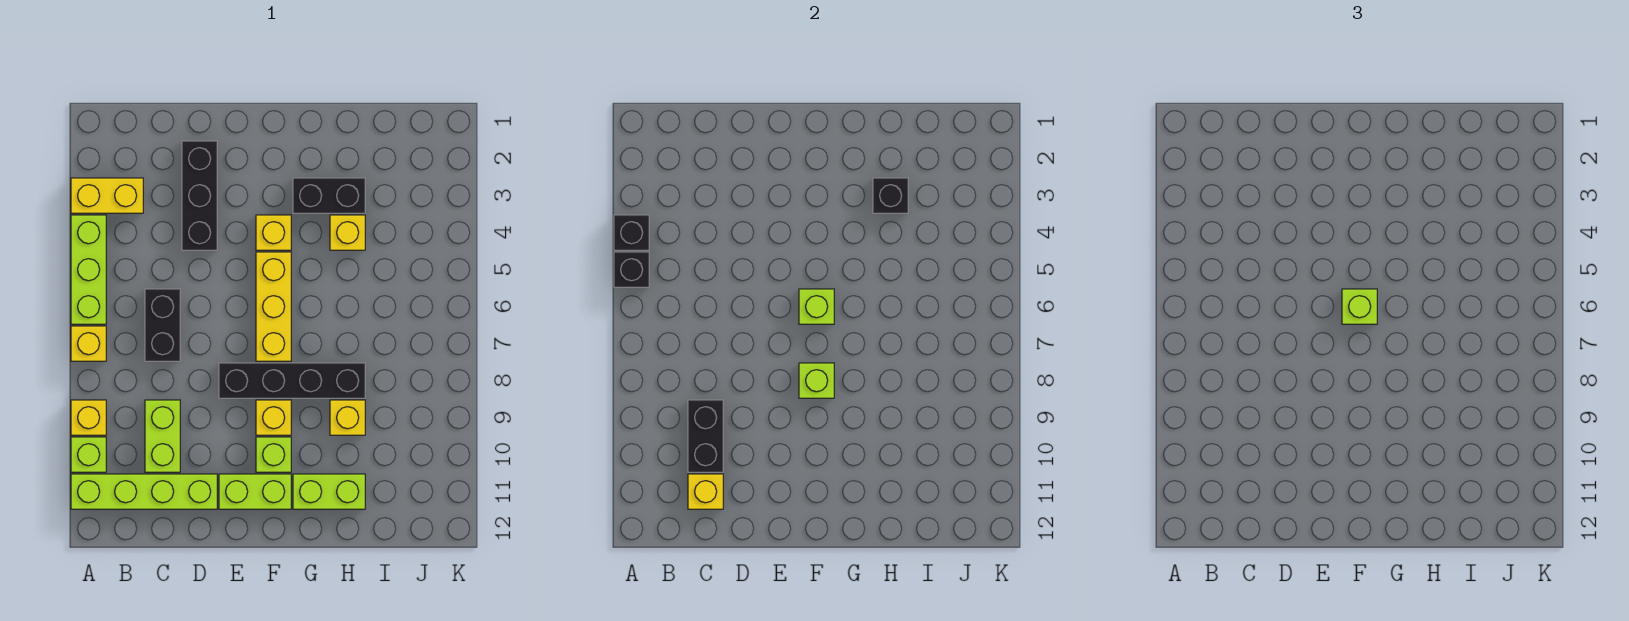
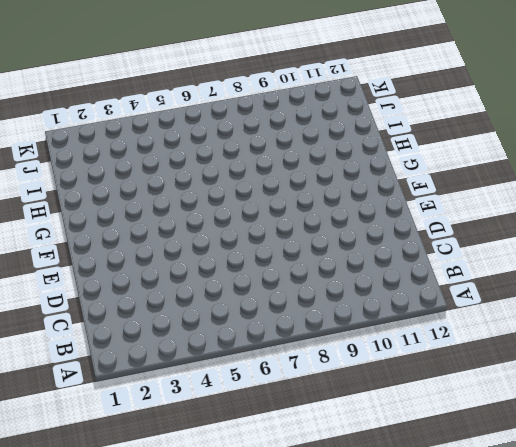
none -> yellow 1x2 brick [71,178,143,213]
none -> lime 1x3 brick [71,215,106,324]
none -> yellow 1x1 brick [71,326,106,361]

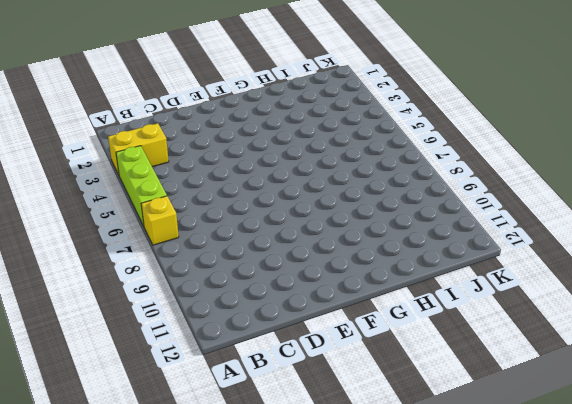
none -> yellow 1x1 brick [71,400,106,435]
none -> lime 1x1 brick [71,437,106,472]
none -> lime 1x4 brick [71,474,217,509]

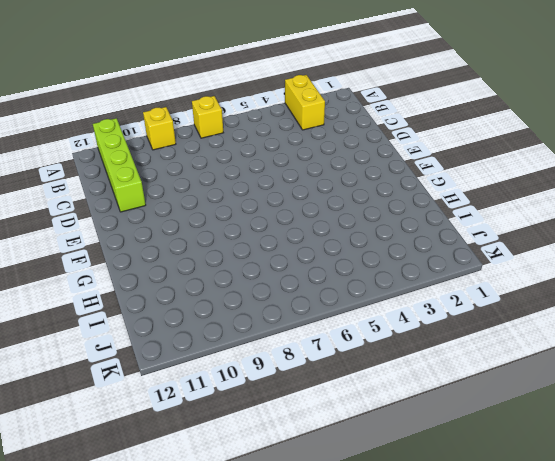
none -> lime 1x3 brick [71,215,106,324]
none -> lime 1x1 brick [71,437,106,472]
none -> black 1x2 brick [145,289,180,361]

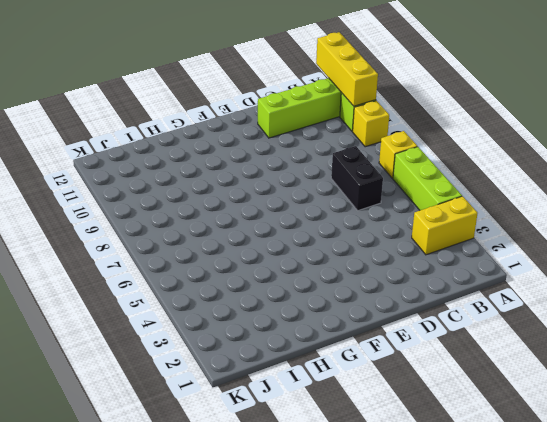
yellow 1x3 brick [316,32,378,106] -> yellow 1x3 brick moved to [256,252,291,361]
none -> lime 1x2 brick [145,400,180,472]
none -> black 1x3 brick [182,141,217,250]
none -> black 1x4 brick [219,363,365,398]

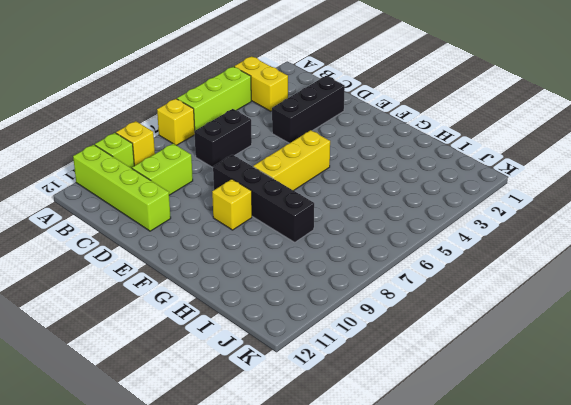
none -> lime 1x2 brick [219,474,291,509]
none -> yellow 1x1 brick [256,215,291,250]
none -> lime 1x1 brick [256,437,291,472]

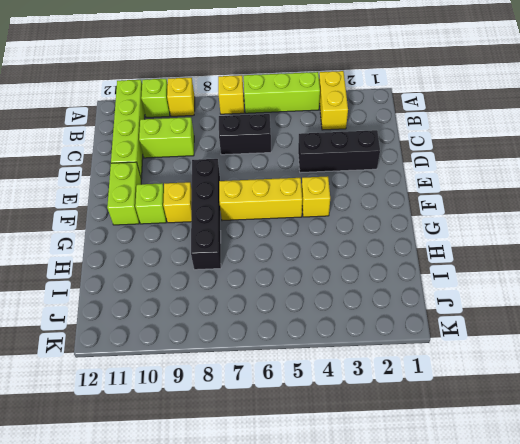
none -> black 1x2 brick [293,178,365,213]
none -> lime 1x2 brick [293,474,365,509]
none -> yellow 1x1 brick [330,215,365,250]

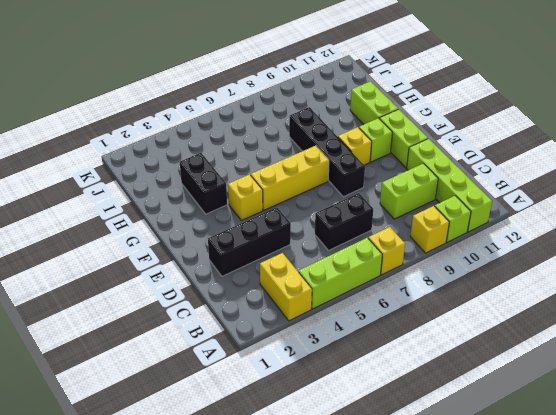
none -> yellow 1x1 brick [330,215,365,250]
none -> yellow 1x1 brick [330,400,365,435]
none -> black 1x1 brick [614,215,649,250]

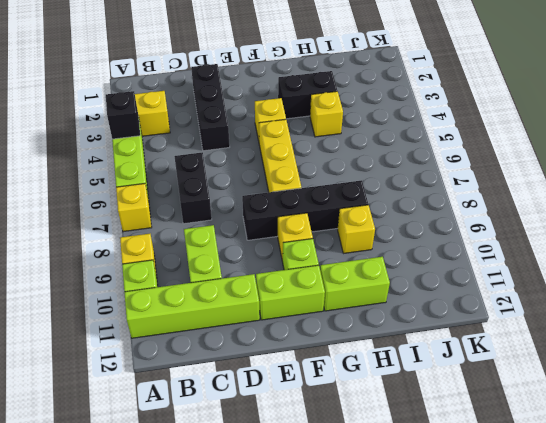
none -> black 1x1 brick [614,252,649,287]
none -> black 1x2 brick [688,400,723,472]
none -> yellow 1x1 brick [688,474,723,509]

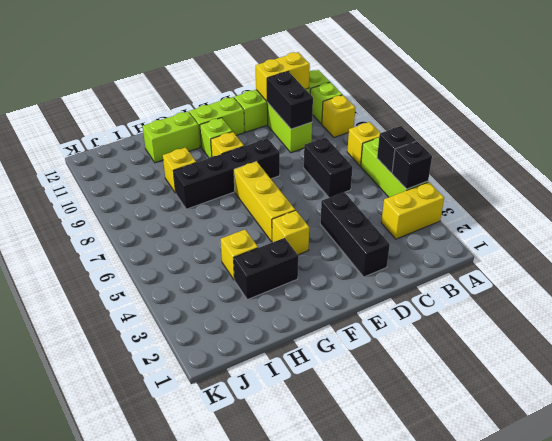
yellow 1x2 brick [256,52,310,101] -> yellow 1x1 brick [688,474,723,509]
none -> lime 1x1 brick [799,289,834,324]
none -> lime 1x1 brick [799,363,834,398]
none -> black 1x1 brick [873,178,908,213]

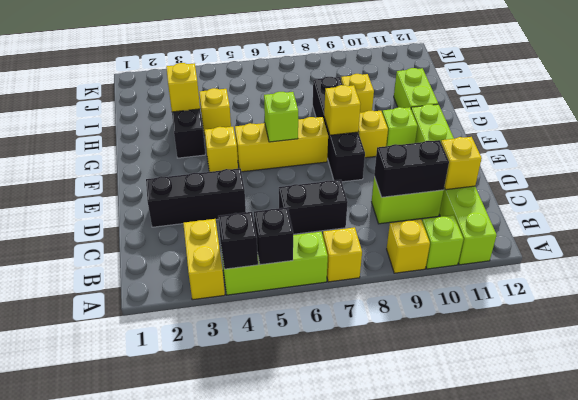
yellow 1x1 brick [324,85,361,135] -> lime 1x1 brick [799,363,834,398]
yellow 1x1 brick [166,63,200,112] -> black 1x1 brick [873,178,908,213]
none -> lime 1x1 brick [1342,289,1377,324]

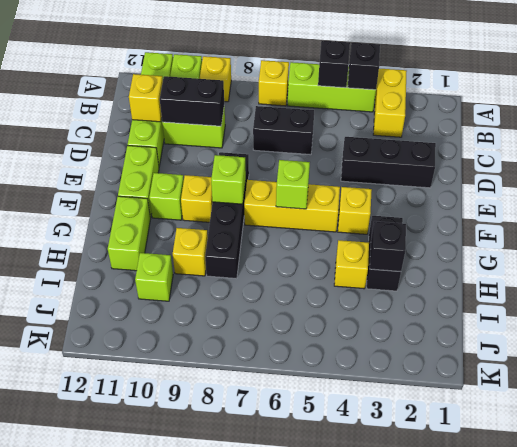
lime 1x1 brick [135,253,173,301] -> lime 1x1 brick moved to [1342,289,1377,324]

